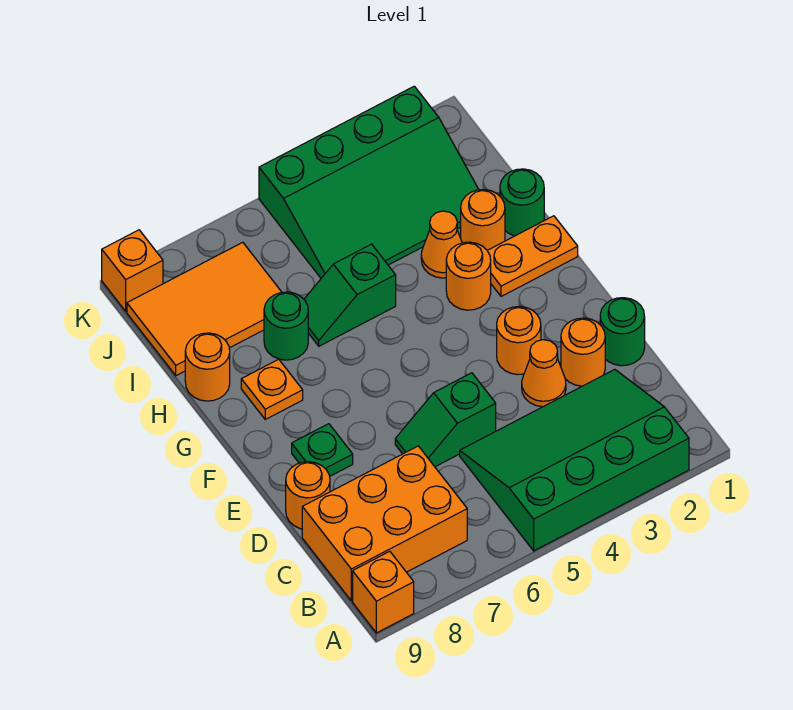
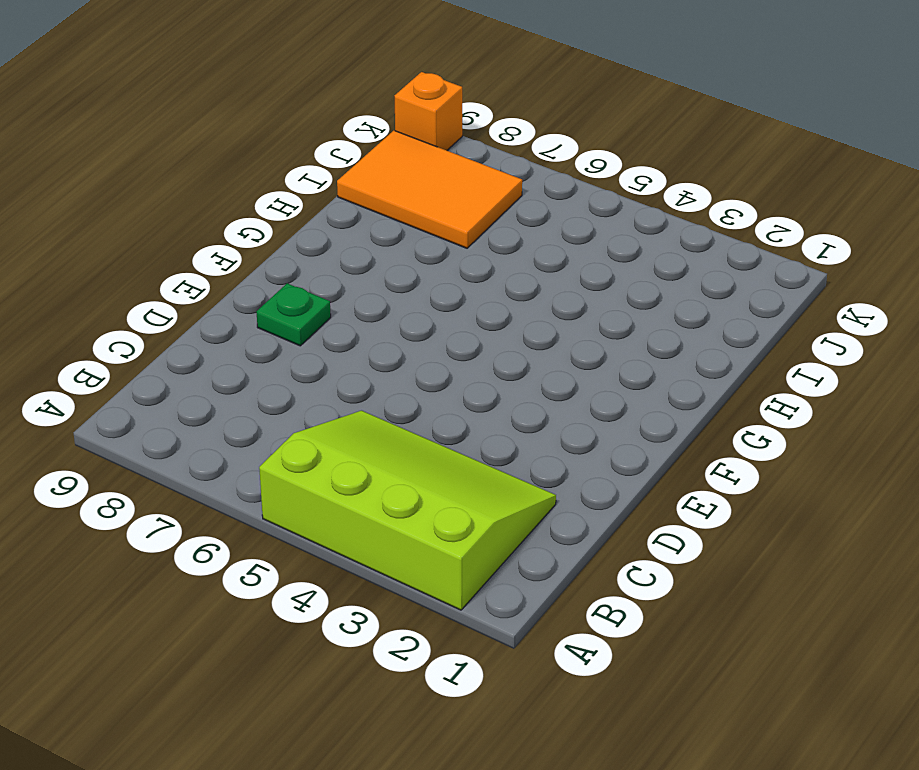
lime 3x4 slope [259,411,556,610] -> green 3x4 slope [460,369,689,551]
none -> orange 1x1 brick [353,551,414,633]
none -> orange 2x3 brick [302,446,467,601]
none -> green 1x1 round brick [600,298,645,366]

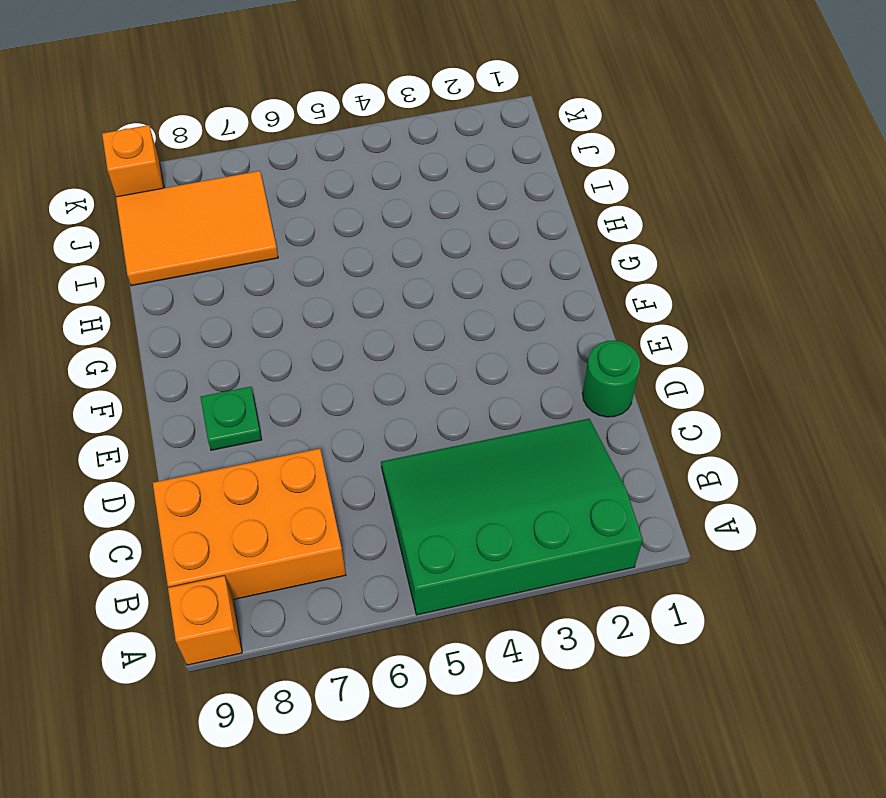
none -> orange 1x1 round brick [561,318,605,386]
none -> orange 1x1 cone [522,340,566,407]
none -> green 1x2 slope [395,373,496,467]

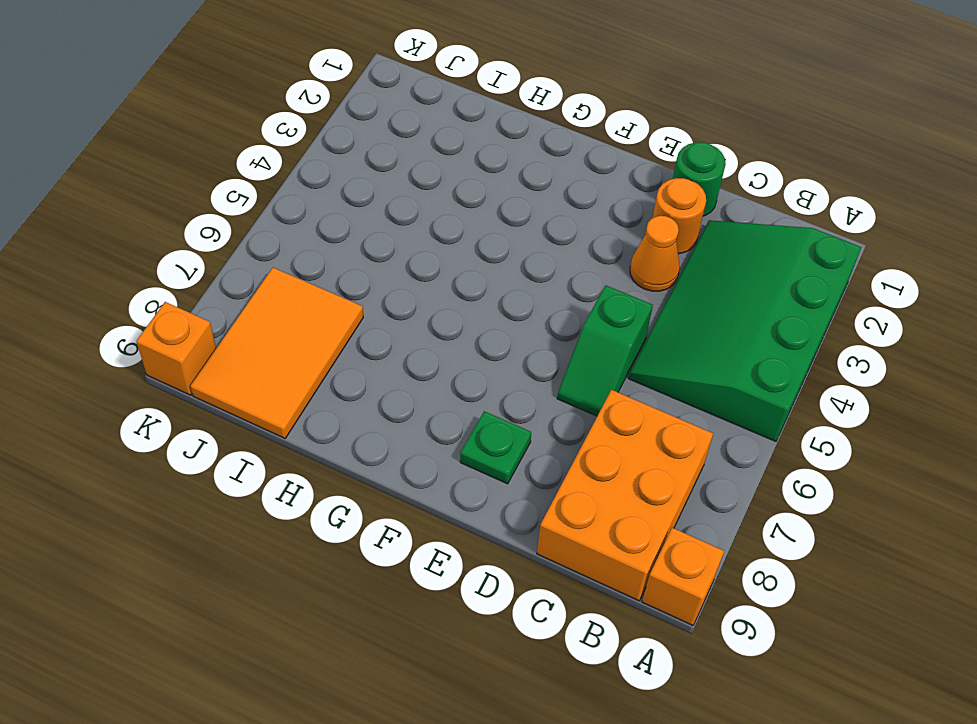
none -> orange 1x1 round brick [286,462,330,529]
none -> orange 1x1 round brick [497,306,541,375]
none -> orange 1x2 plate [487,216,578,296]

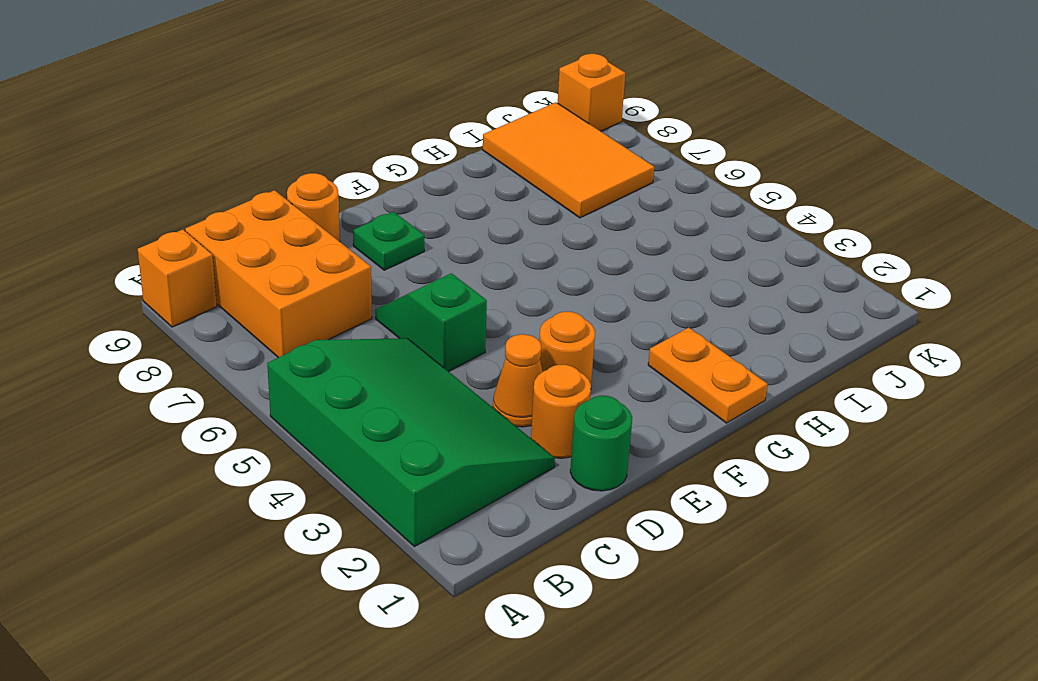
none -> orange 1x1 round brick [446,242,491,310]
none -> orange 1x1 plate [241,359,303,419]
none -> green 1x1 round brick [500,169,544,236]

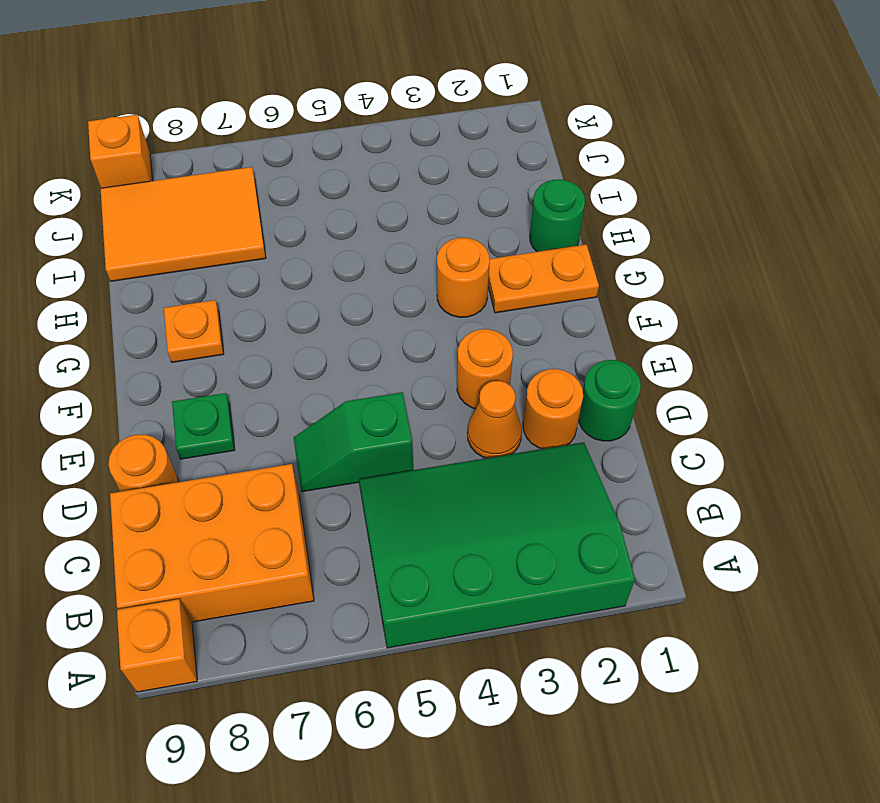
none -> orange 1x1 round brick [461,190,505,250]
none -> orange 1x1 cone [421,211,462,278]
none -> green 1x2 slope [304,244,396,346]

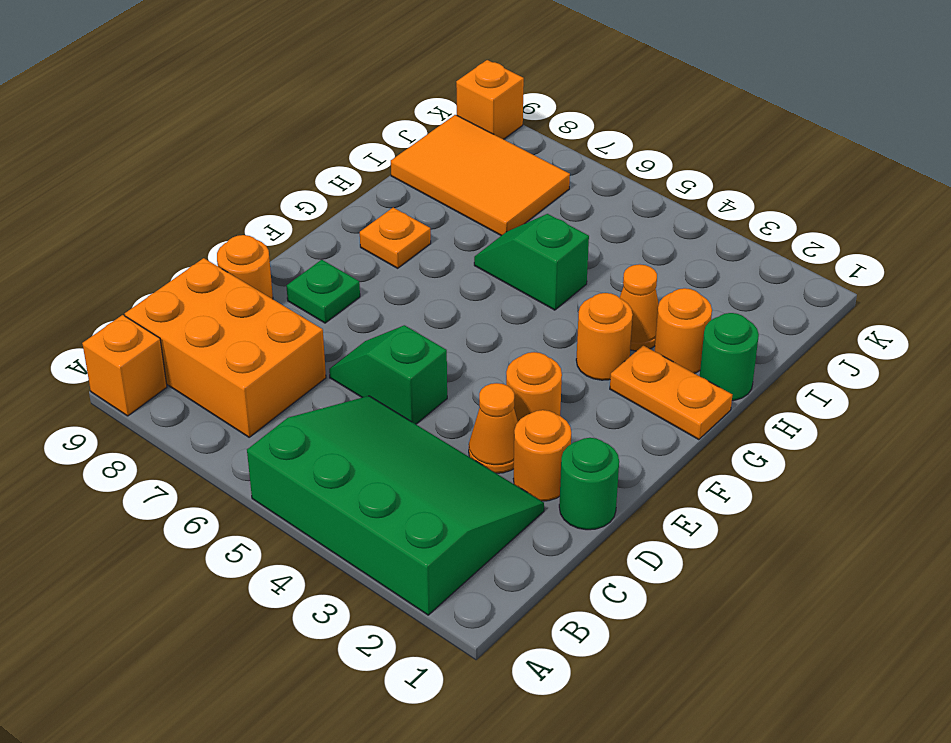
none -> green 1x1 round brick [264,292,308,360]
none -> orange 1x1 round brick [185,333,230,401]
none -> green 3x4 slope [259,86,479,278]

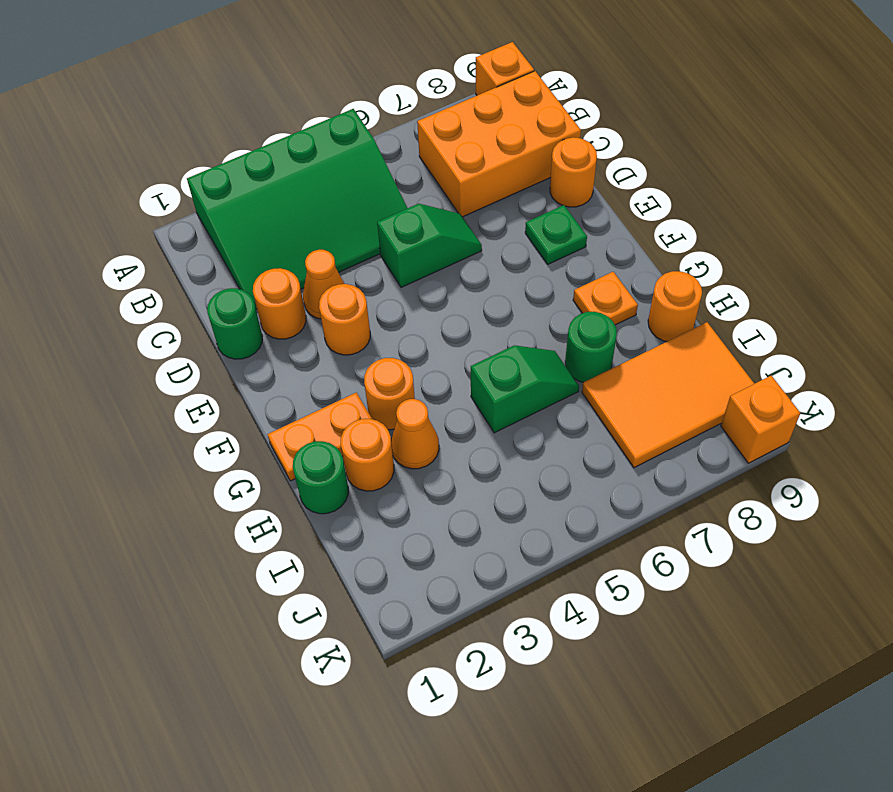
none -> green 3x4 slope [259,86,479,278]

